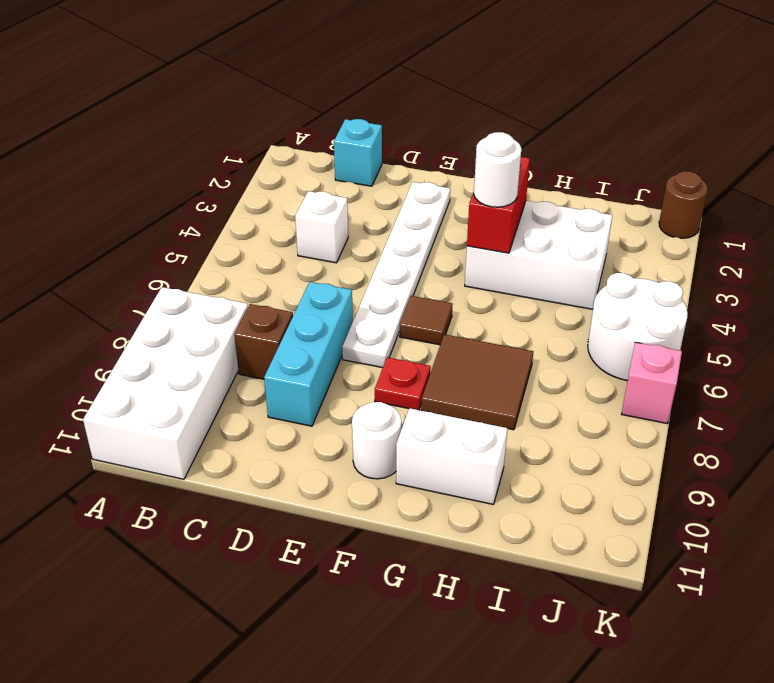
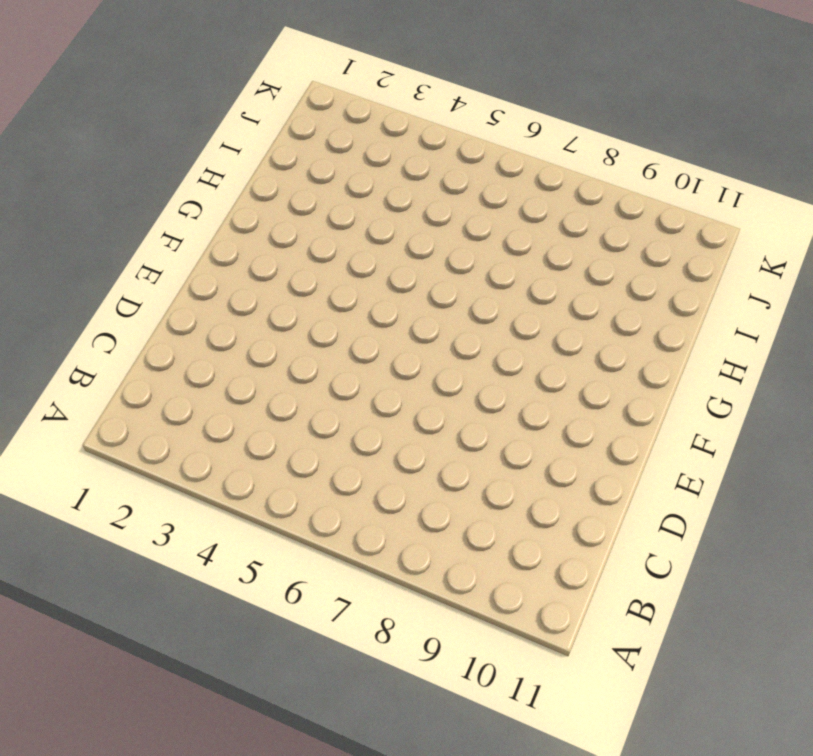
none -> white 2x4 brick [83,287,248,479]
none -> cyan 1x1 brick [334,119,382,186]
none -> white 1x1 brick [295,191,348,263]

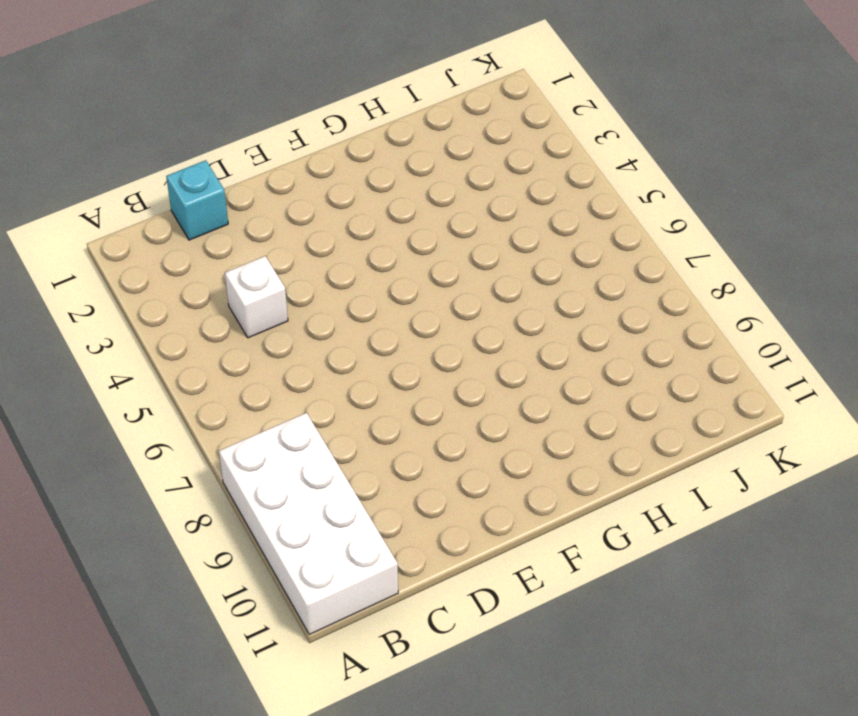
none -> brown 1x1 brick [234,304,293,379]
none -> cyan 1x3 brick [264,282,353,426]
none -> white 1x6 plate [342,182,450,368]

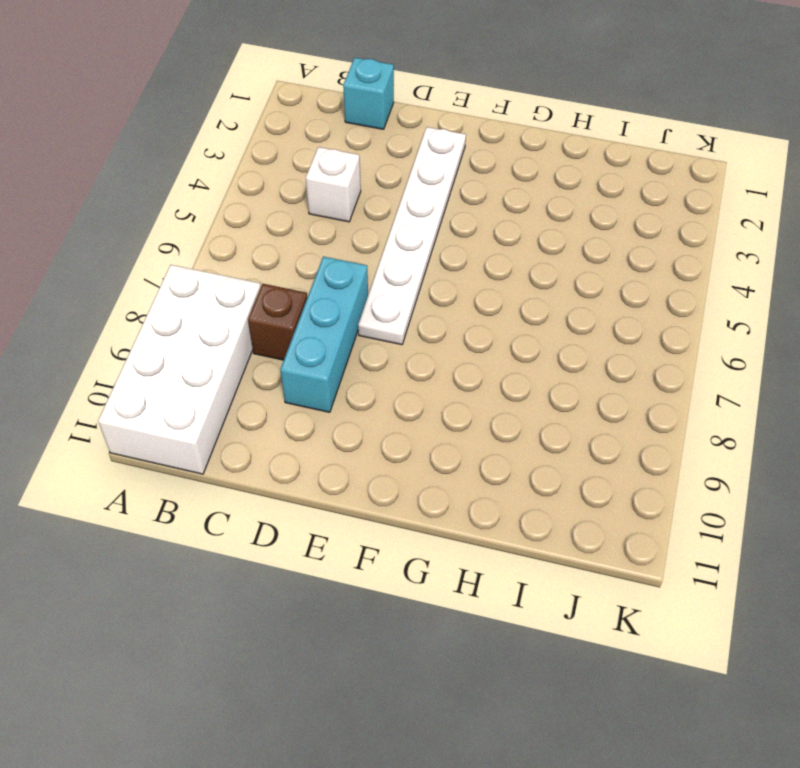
none -> brown 1x1 tile [400,296,453,345]
none -> red 1x1 plate [375,357,431,410]
none -> white 1x1 round brick [352,402,401,479]

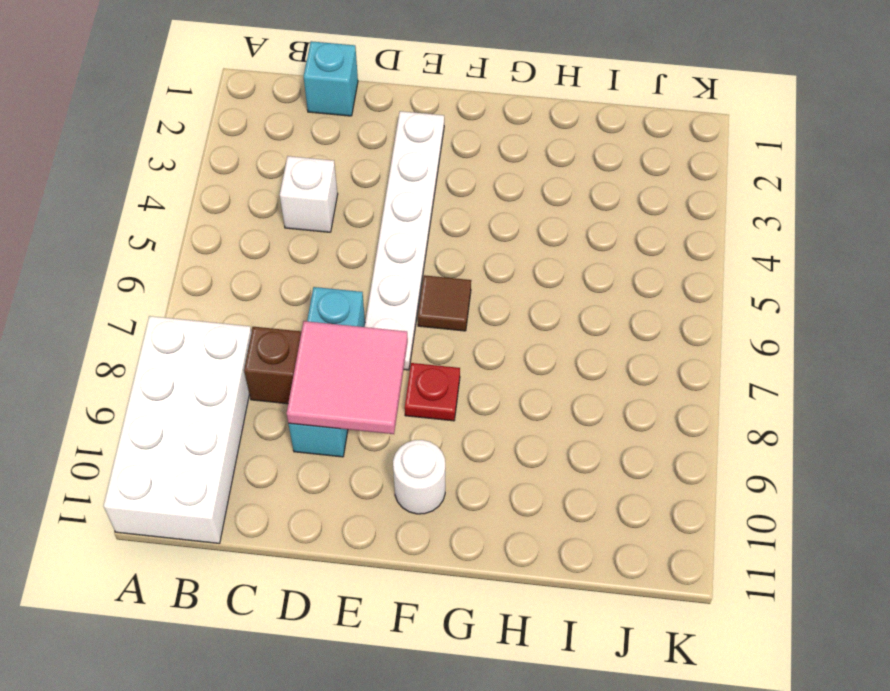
pink 2x2 tile [287,321,408,434] -> none
none -> white 2x3 brick [465,201,612,309]
none -> brown 2x2 tile [421,334,533,430]
none -> white 1x2 brick [396,408,508,504]

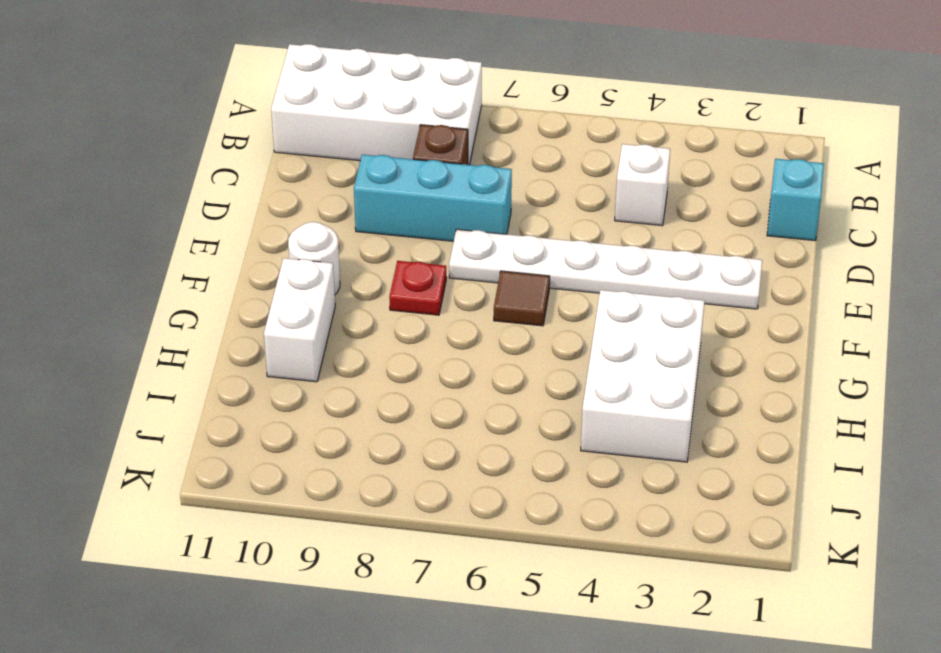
none -> brown 2x2 tile [421,334,533,430]
none -> white 2x2 round brick [588,273,687,381]
none -> brown 1x1 round brick [659,171,708,238]

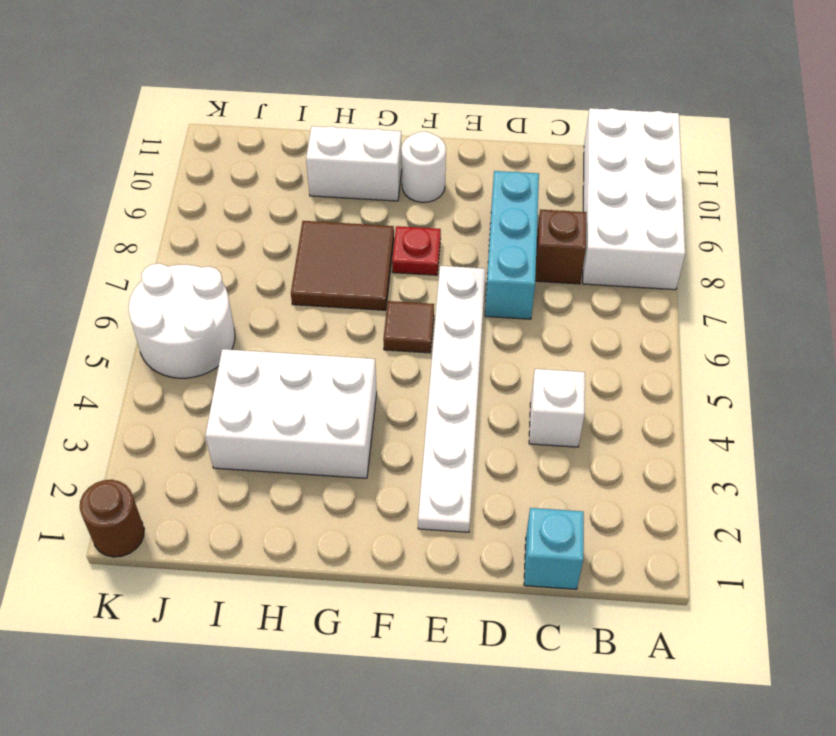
none -> pink 1x1 brick [622,342,682,424]
none -> red 1x2 brick [467,157,530,253]
none -> white 1x1 round brick [474,132,521,207]

